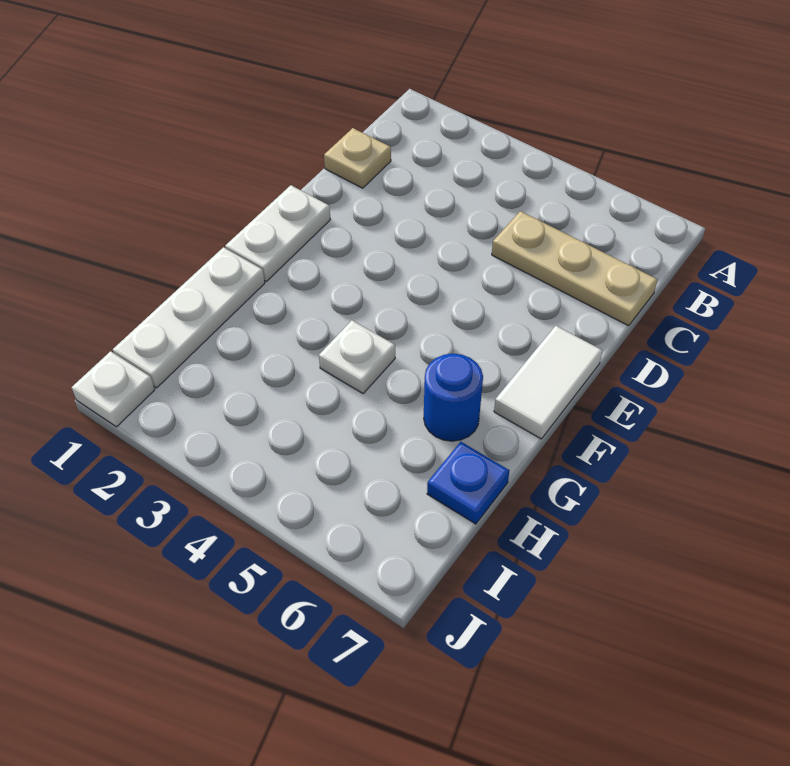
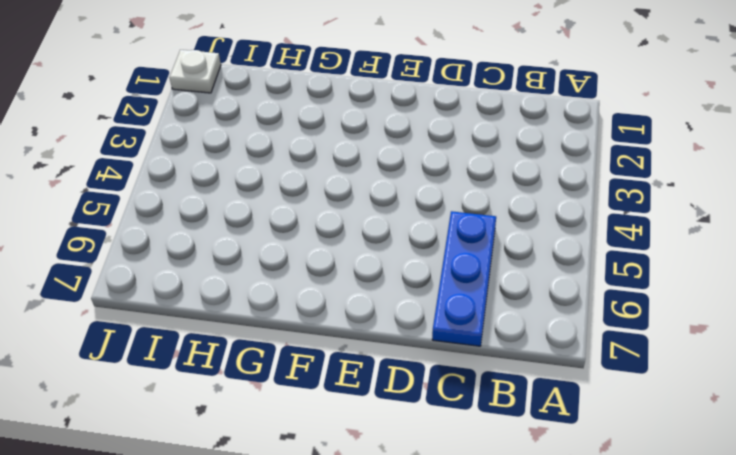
blue 1x3 plate [432,211,496,346] -> tan 1x3 plate [492,211,658,326]
none -> tan 1x1 plate [324,128,391,188]
none -> white 1x2 plate [225,185,330,281]

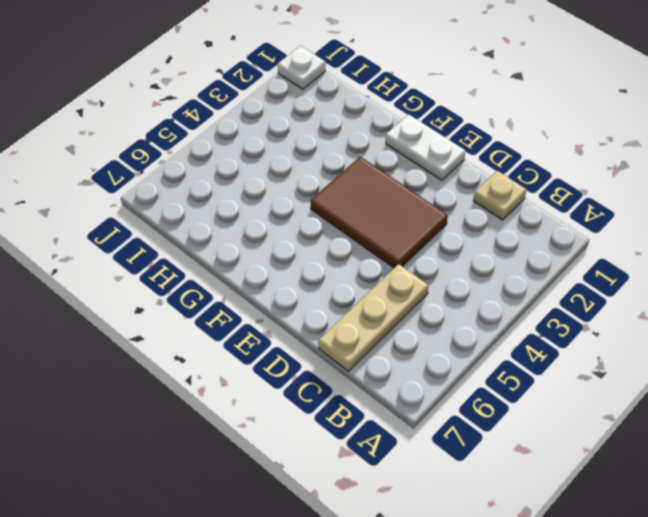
brown 2x3 tile [310,157,448,268] -> none
none -> white 1x2 tile [494,326,603,439]
none -> white 1x3 plate [113,247,265,388]

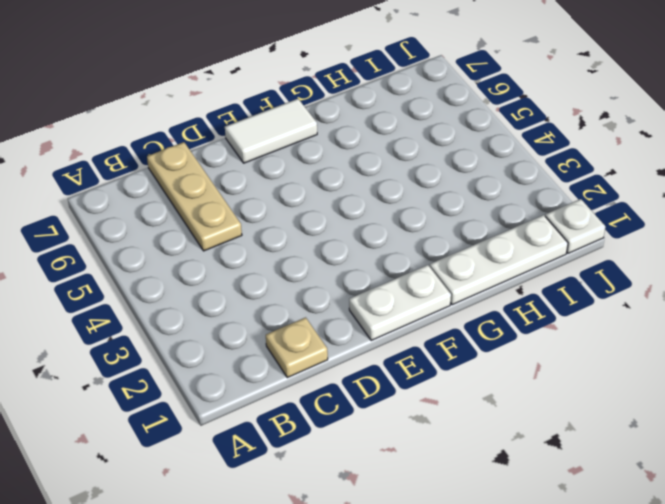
none -> white 1x1 plate [319,320,395,393]
none -> blue 1x1 round brick [424,354,483,441]

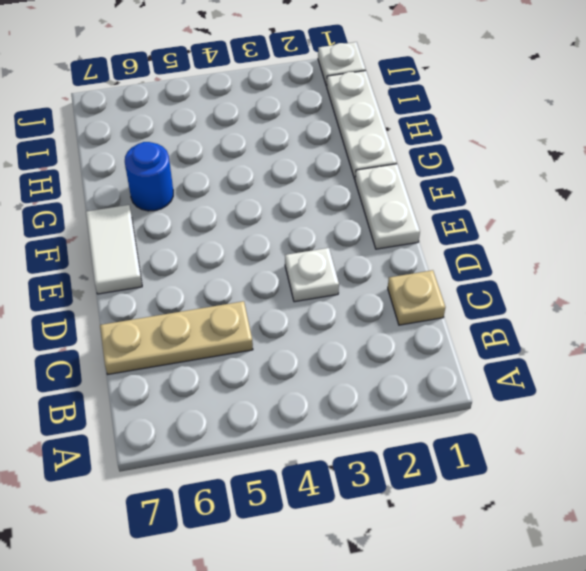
white 1x1 plate [285,248,339,302] -> white 1x1 plate moved to [319,320,395,393]
none -> blue 1x1 plate [427,442,509,524]

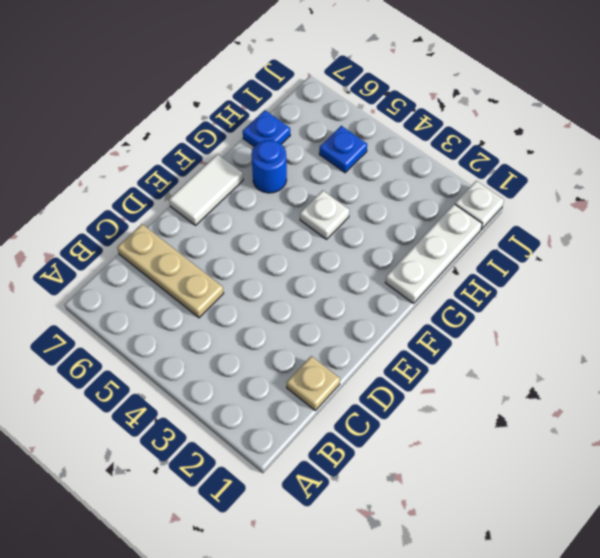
blue 1x1 plate [319,126,367,173] -> none
none -> white 1x2 plate [225,185,330,281]

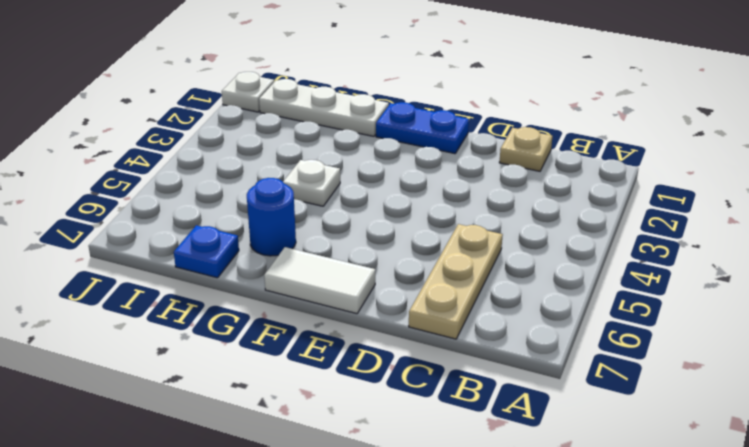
blue 1x2 plate [376,102,469,154] -> white 1x2 plate [225,185,330,281]

